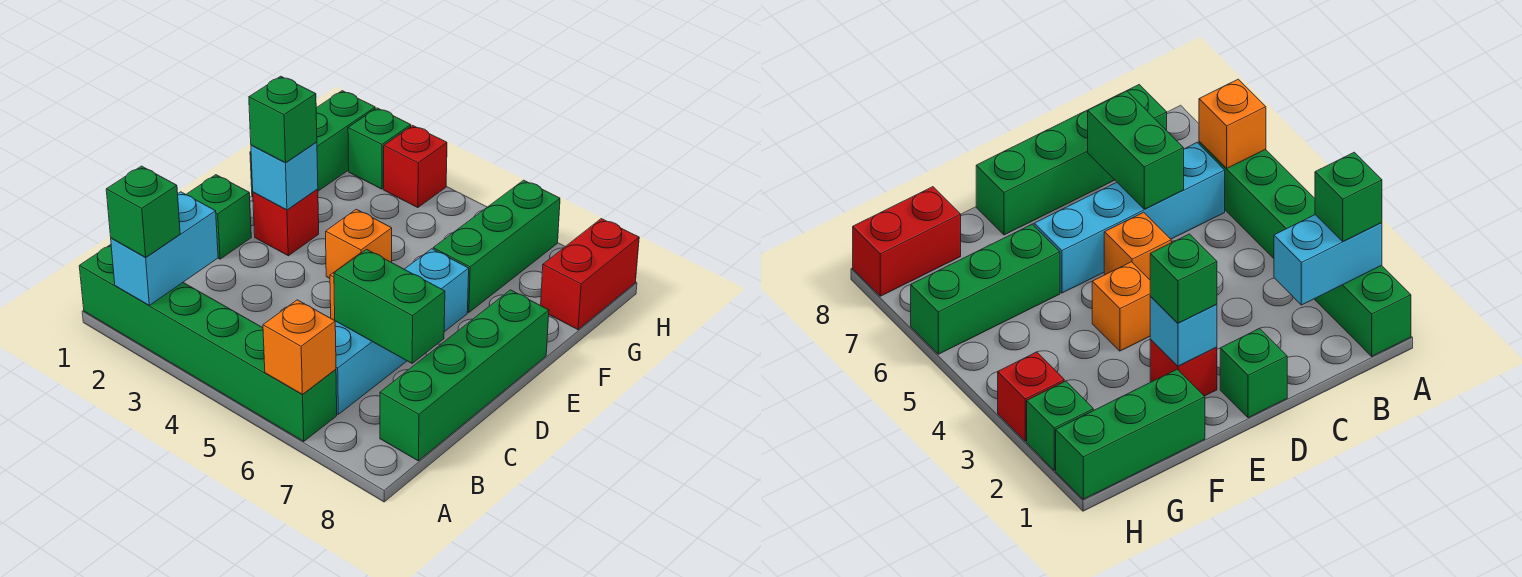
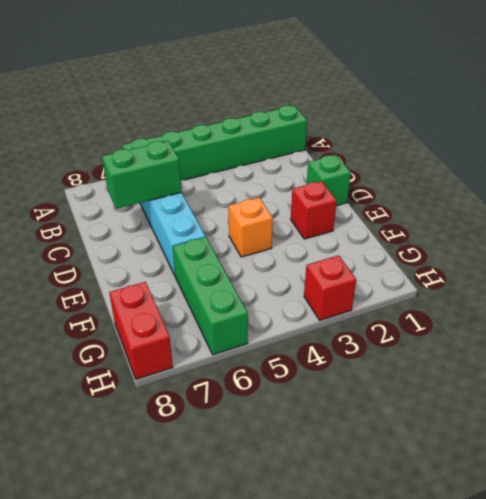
none -> green 1x4 brick [380,290,549,461]
none -> orange 1x1 brick [1104,212,1171,280]
none -> green 1x3 brick [250,91,375,197]

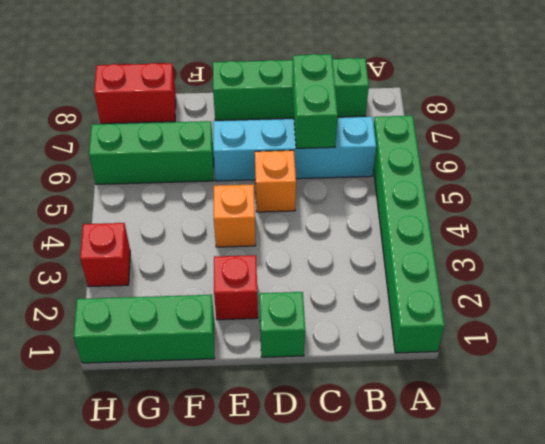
none -> green 1x1 brick [348,108,411,189]
none -> cyan 1x2 brick [111,192,218,305]
none -> orange 1x1 brick [263,300,336,394]

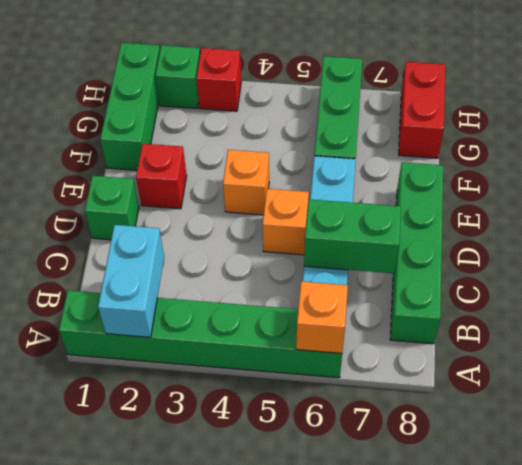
none -> cyan 1x1 brick [251,142,318,210]
none -> green 1x1 brick [106,166,180,258]
none -> green 1x1 brick [249,76,317,163]

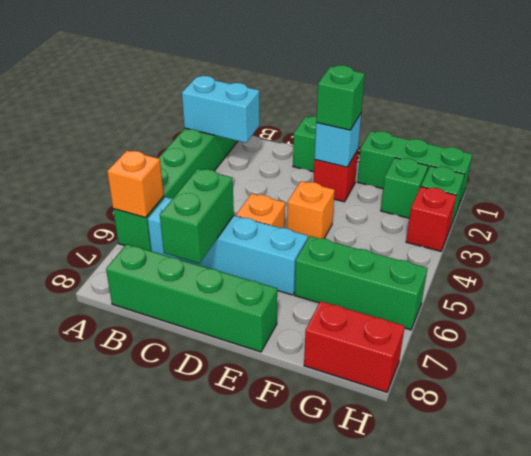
green 1x1 brick [381,158,428,218] -> green 1x1 brick moved to [106,166,180,258]

